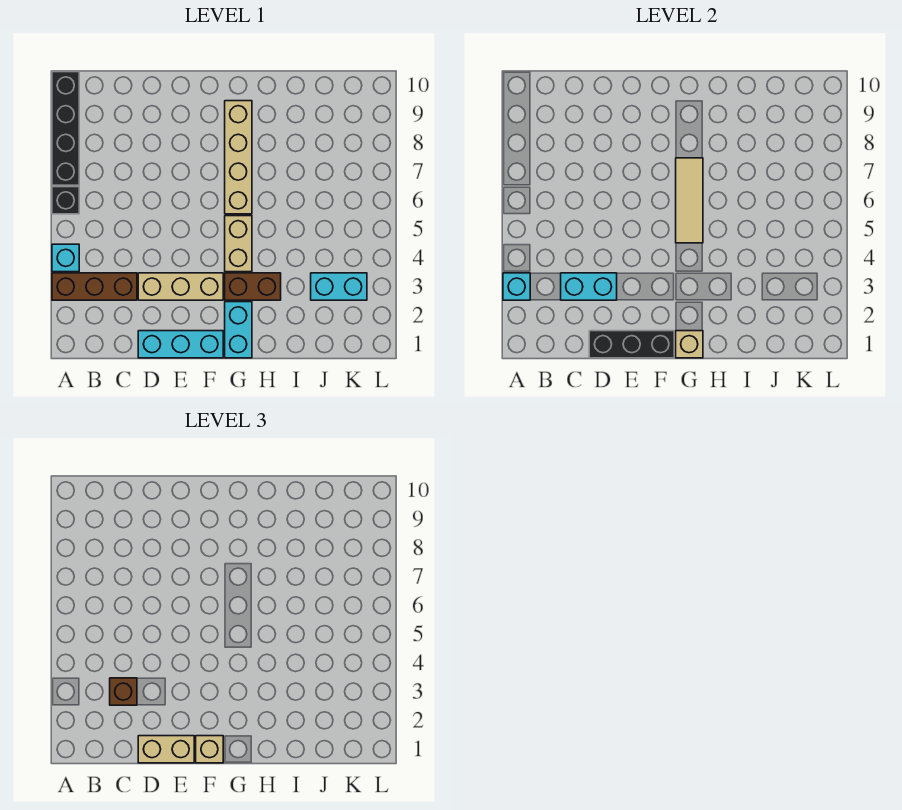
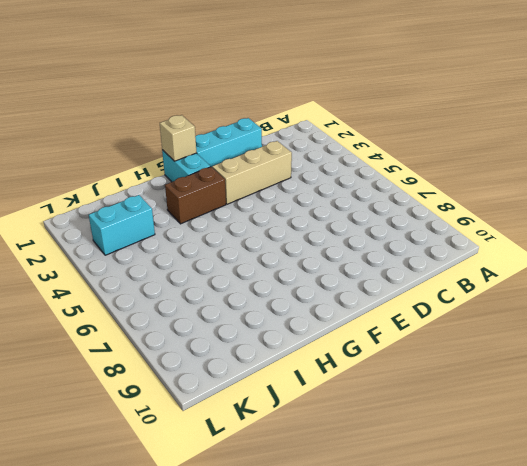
none -> brown 1x3 brick [52,273,137,300]
none -> cyan 1x1 brick [52,244,79,272]
none -> black 1x1 brick [52,187,79,214]

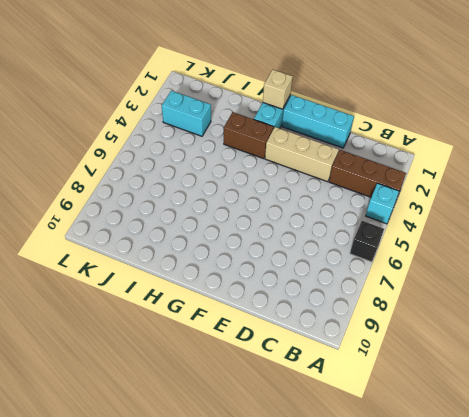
none -> black 1x4 brick [52,72,79,185]
none -> tan 1x2 brick [225,216,252,272]
none -> tan 1x4 brick [225,101,252,214]

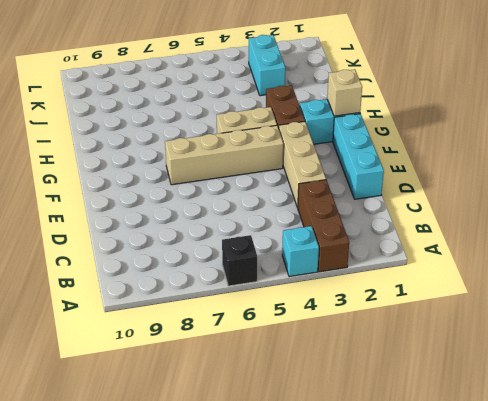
tan 1x4 brick [165,125,283,185] -> tan 1x4 brick moved to [225,101,252,214]
none -> black 1x4 brick [52,72,79,185]
none -> cyan 1x1 brick [503,273,530,300]
none -> cyan 1x2 brick [561,273,617,300]

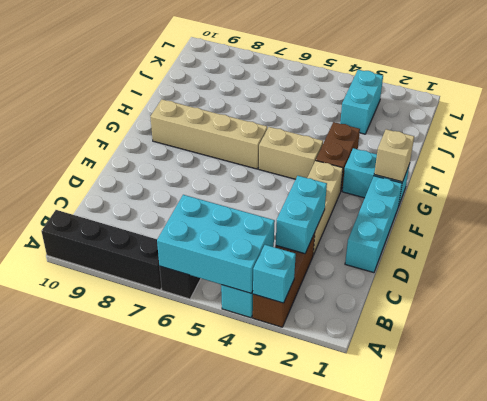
cyan 2x3 brick [157,195,275,293] -> none
none -> black 1x3 brick [589,331,674,358]
none -> tan 1x3 tile [676,158,703,243]
none -> brown 1x1 brick [110,678,137,705]

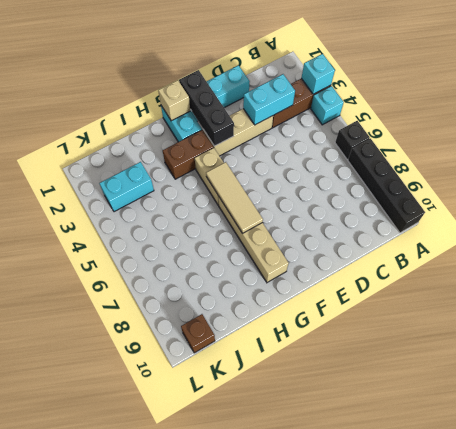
black 1x3 brick [179,70,234,146] -> black 1x3 brick turned to [589,331,674,358]
brown 1x1 brick [181,314,215,353] -> brown 1x1 brick moved to [110,678,137,705]
none -> tan 1x2 brick [138,736,194,763]
none -> tan 1x1 brick [196,736,223,763]

